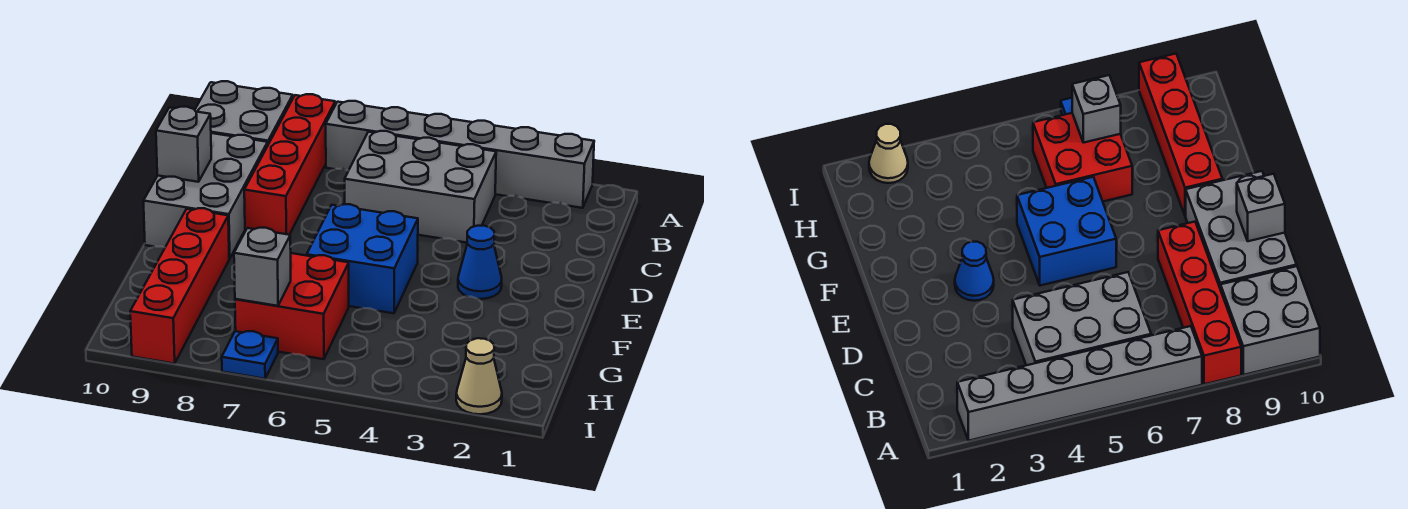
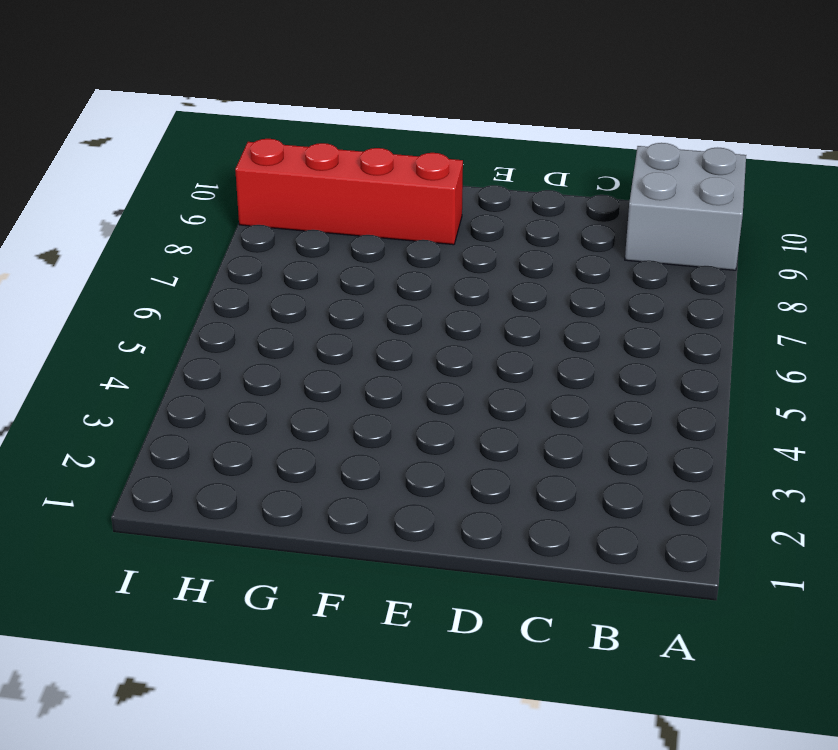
none -> grey 1x6 brick [326,101,594,208]
none -> red 1x4 brick [244,94,335,235]
none -> grey 2x3 brick [345,131,496,243]

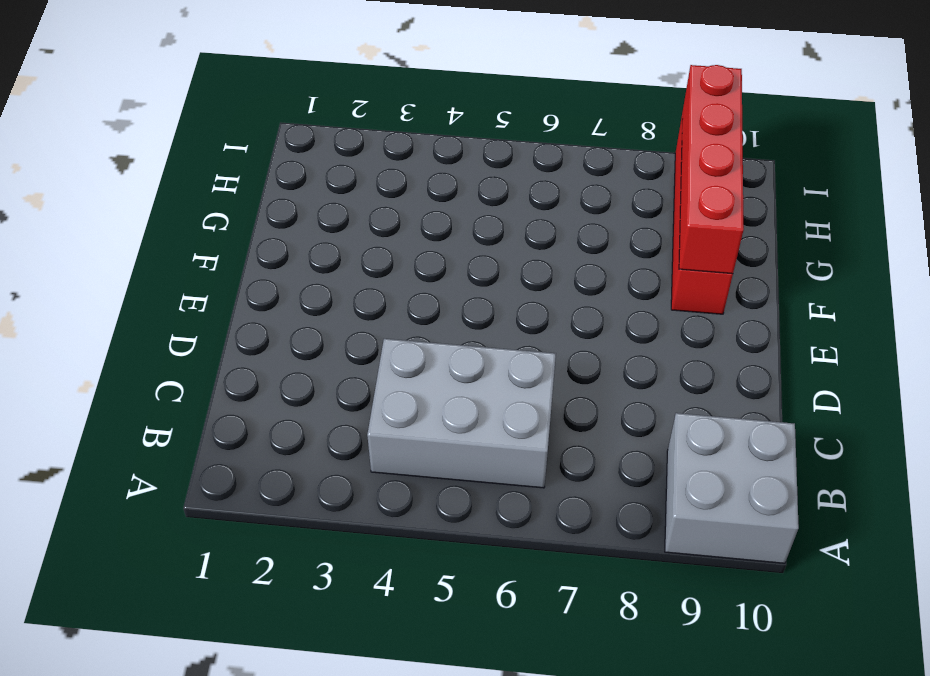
red 1x4 brick [679,65,744,274] -> red 1x4 brick moved to [244,94,335,235]
none -> grey 1x6 brick [326,101,594,208]
none -> grey 2x3 brick [143,133,268,259]
none -> blue 1x1 cone [458,226,502,299]

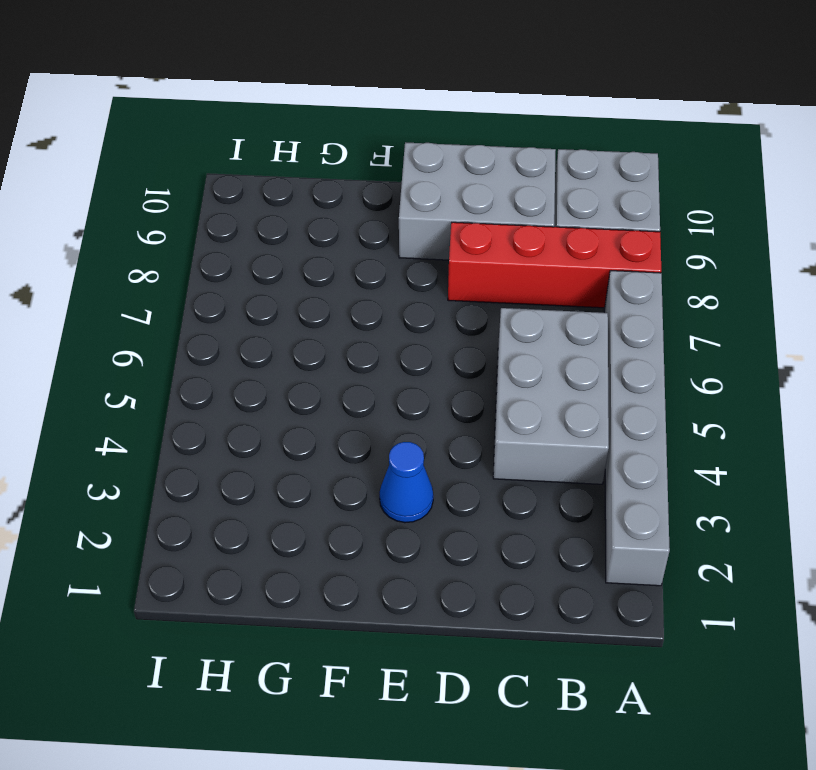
none -> blue 2x2 brick [307,204,418,313]
none -> red 1x4 brick [130,208,229,364]
none -> red 2x2 brick [235,253,349,359]

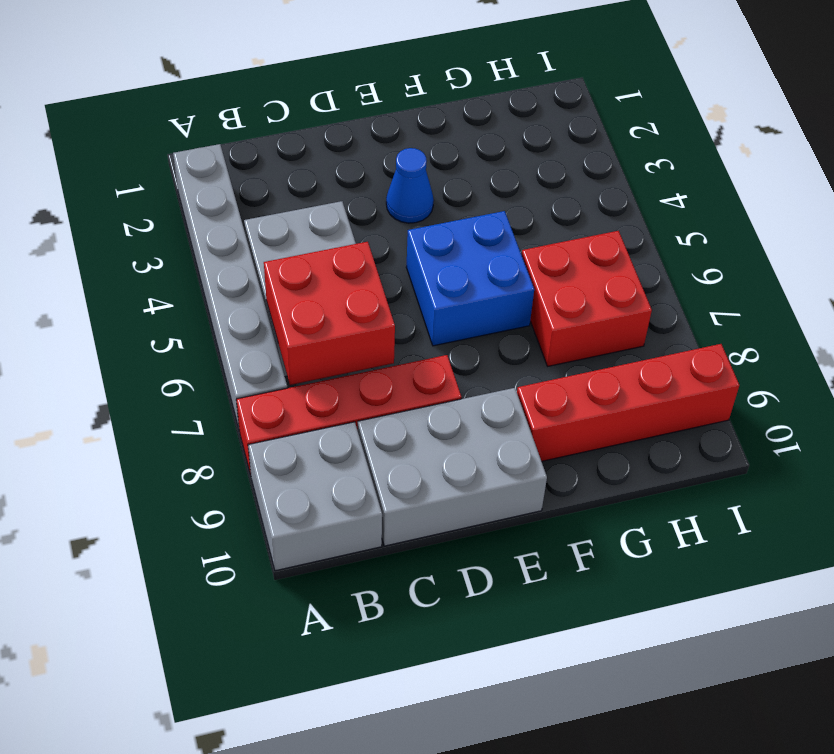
red 2x2 brick [264,242,395,385] -> none
none -> tan 1x1 cone [456,338,502,414]
none -> blue 1x1 plate [222,331,278,379]
none -> grey 1x1 brick [156,107,211,182]

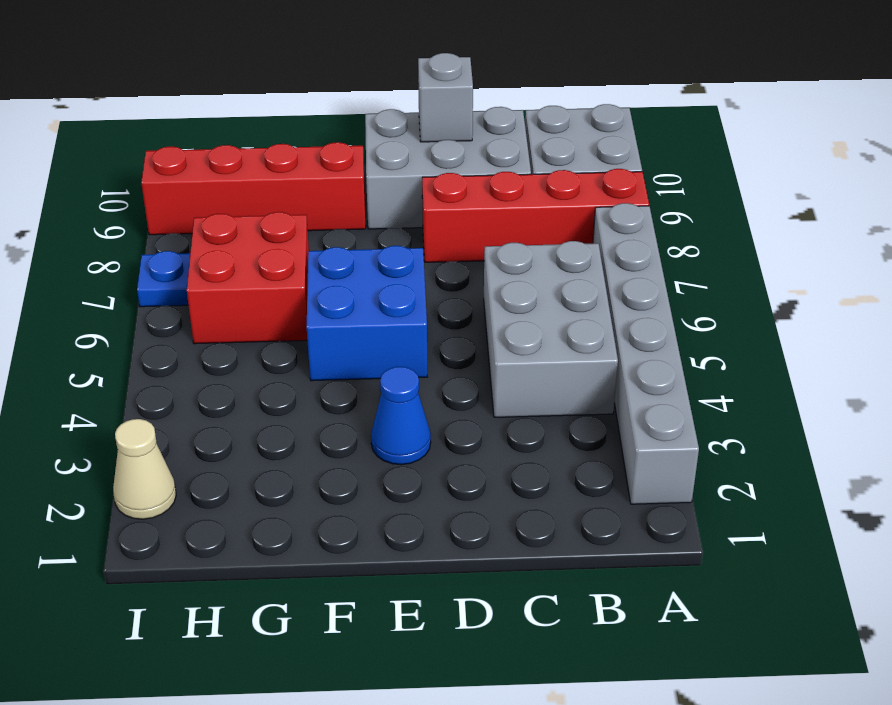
none -> grey 1x1 brick [234,228,291,306]

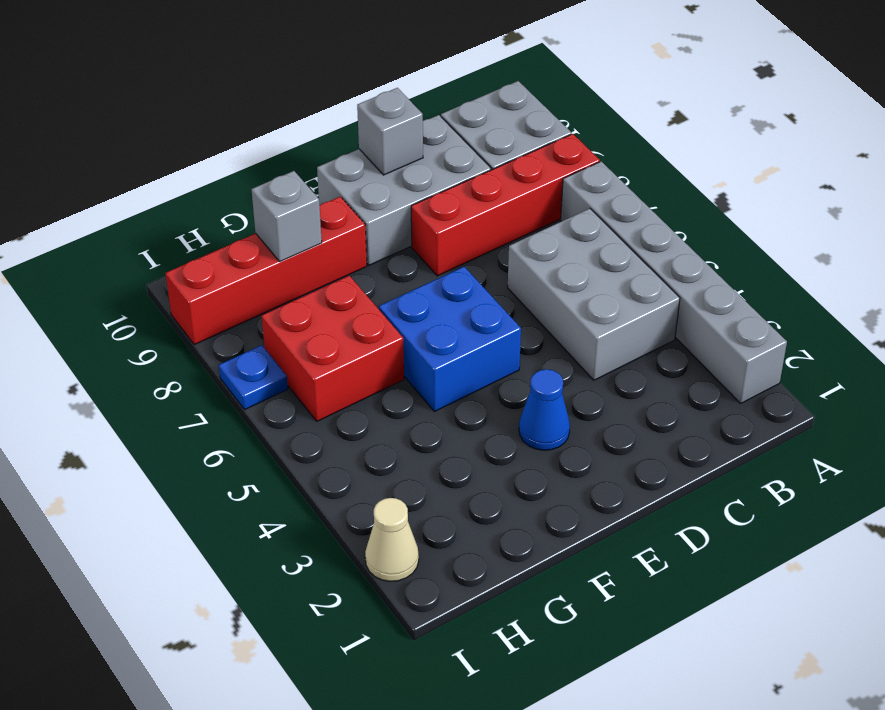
grey 1x1 brick [251,171,322,261] -> grey 1x1 brick moved to [234,228,291,306]

